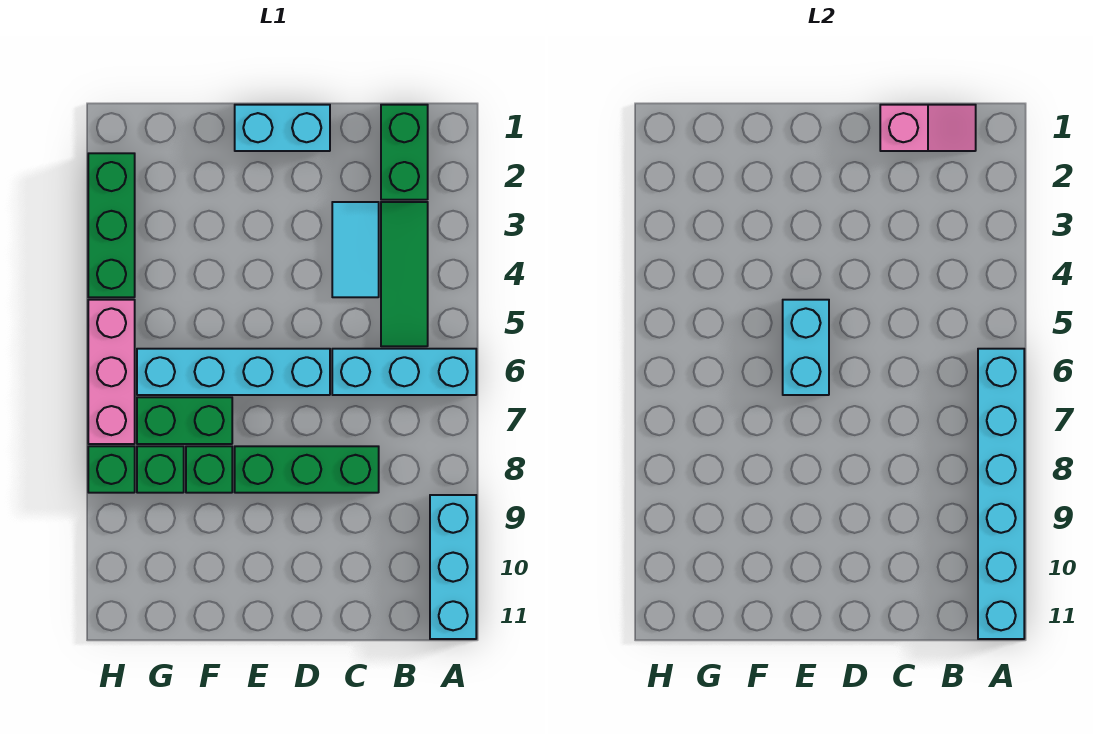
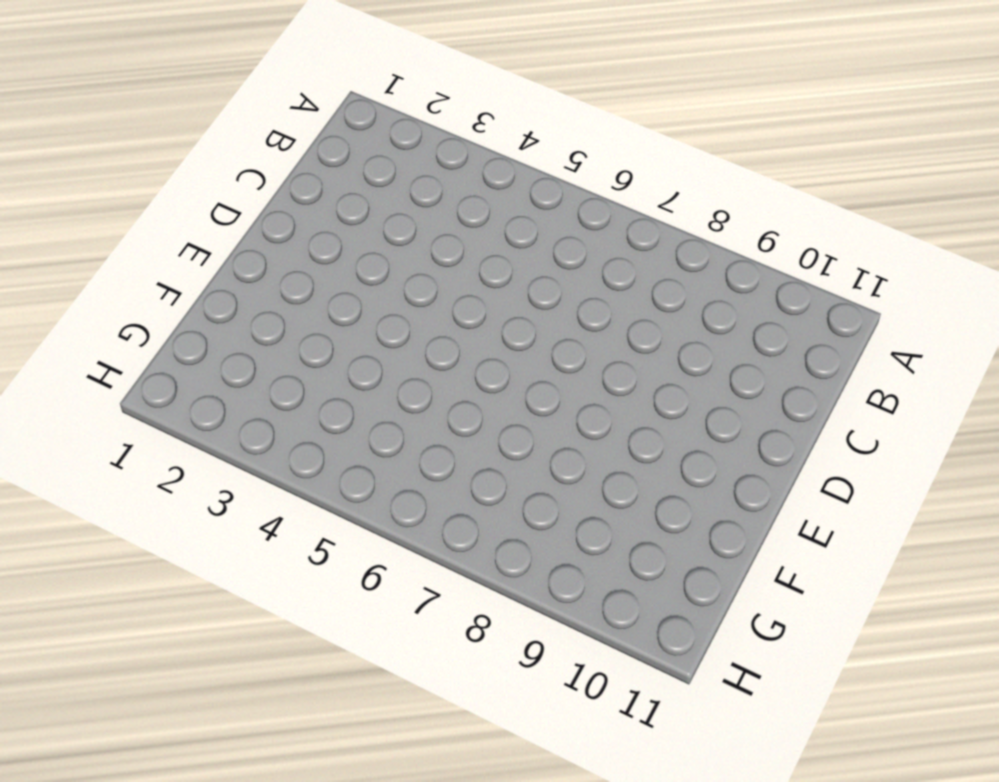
none -> cyan 1x3 brick [332,349,476,395]
none -> cyan 1x3 brick [430,495,476,639]
none -> green 1x2 brick [381,105,428,200]

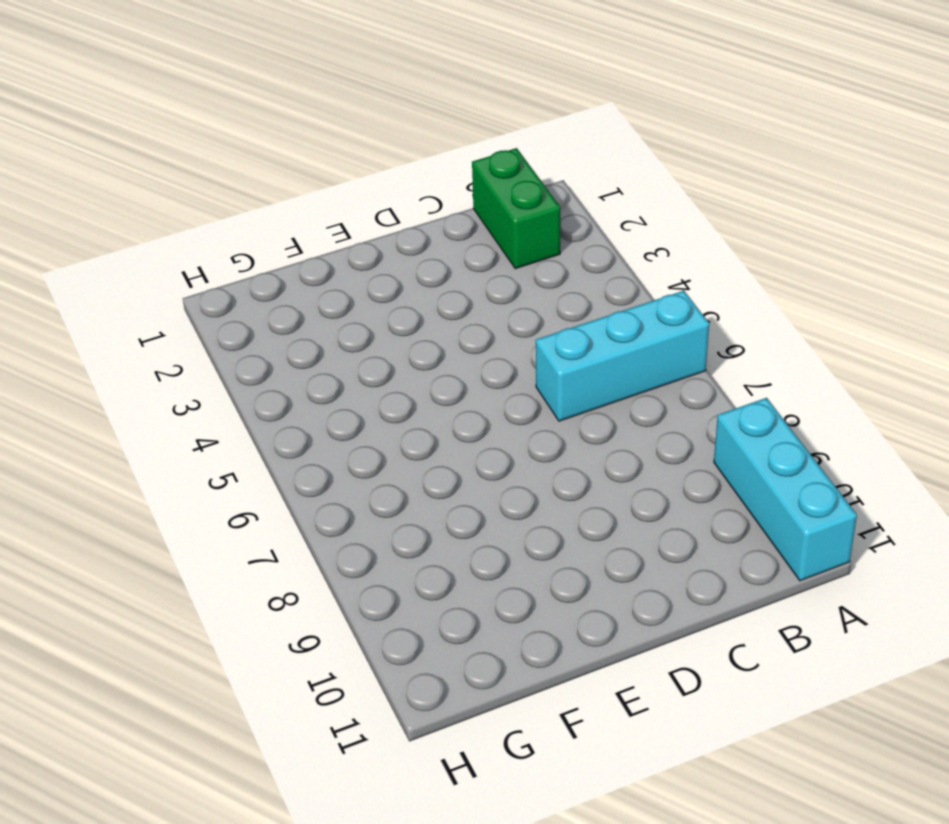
none -> green 1x3 tile [381,202,428,346]
none -> cyan 1x2 tile [332,202,379,297]
none -> green 1x3 brick [235,446,379,493]

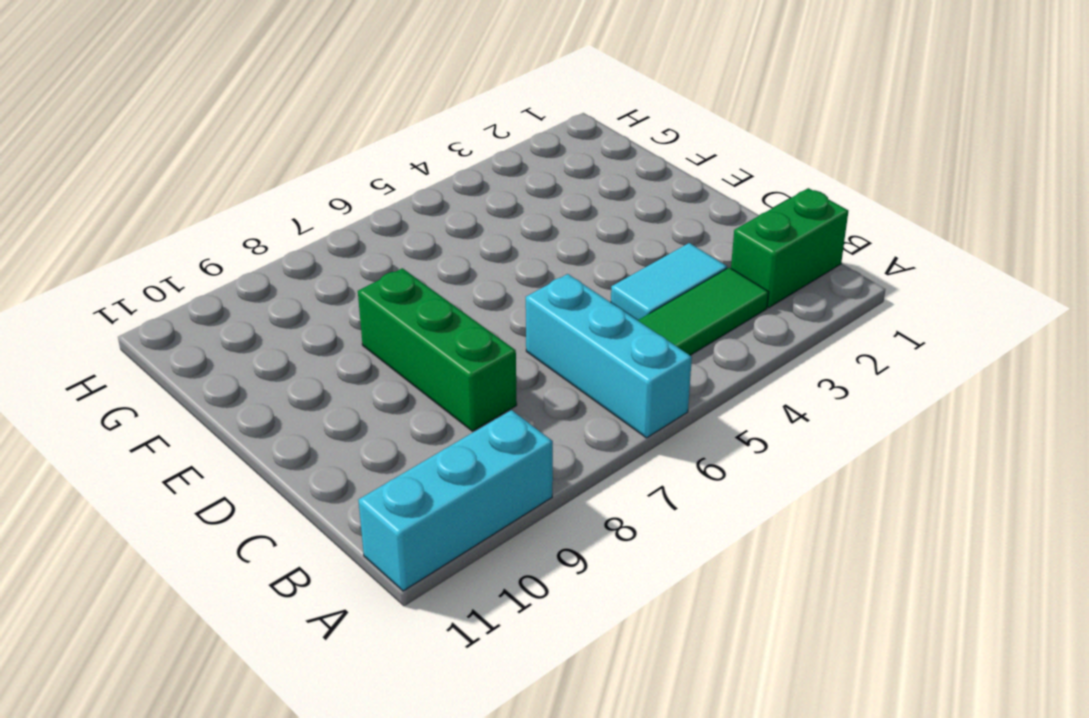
none -> cyan 1x2 brick [235,105,330,151]
none -> cyan 1x4 brick [137,349,330,395]
none -> green 1x2 brick [137,397,232,444]

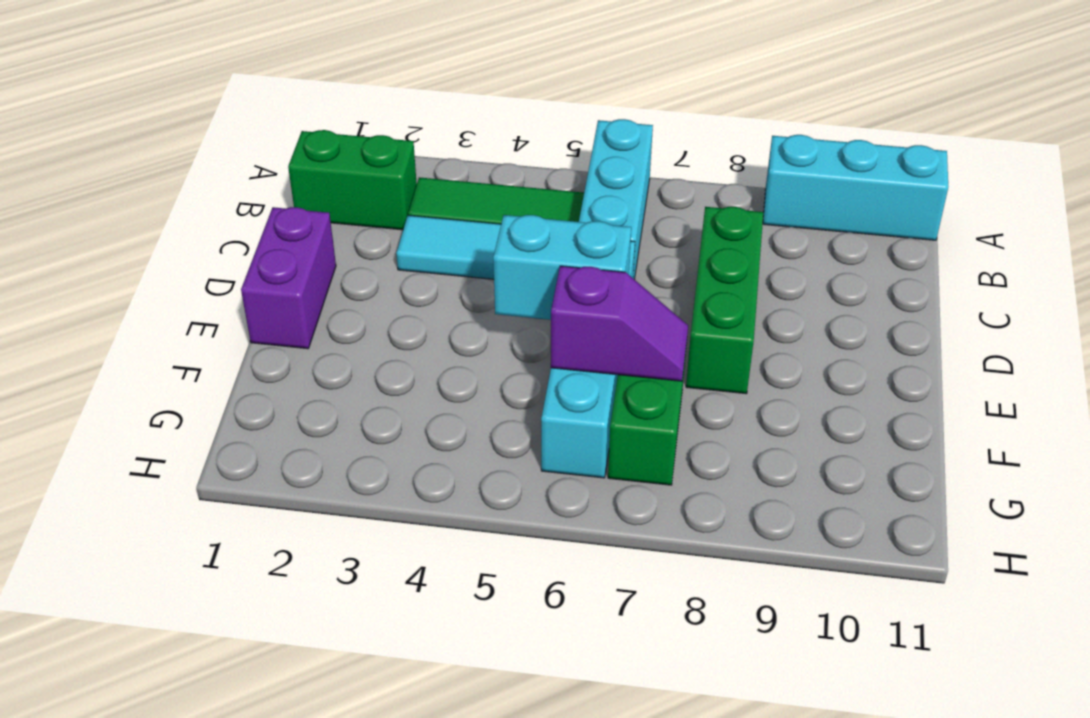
purple 1x2 brick [241,207,336,349] -> cyan 1x2 brick [235,105,330,151]
purple 1x2 slope [551,266,688,381] -> none
none -> green 1x1 brick [186,446,232,493]
none -> green 1x1 brick [137,446,184,493]
none -> green 1x3 brick [88,153,135,297]

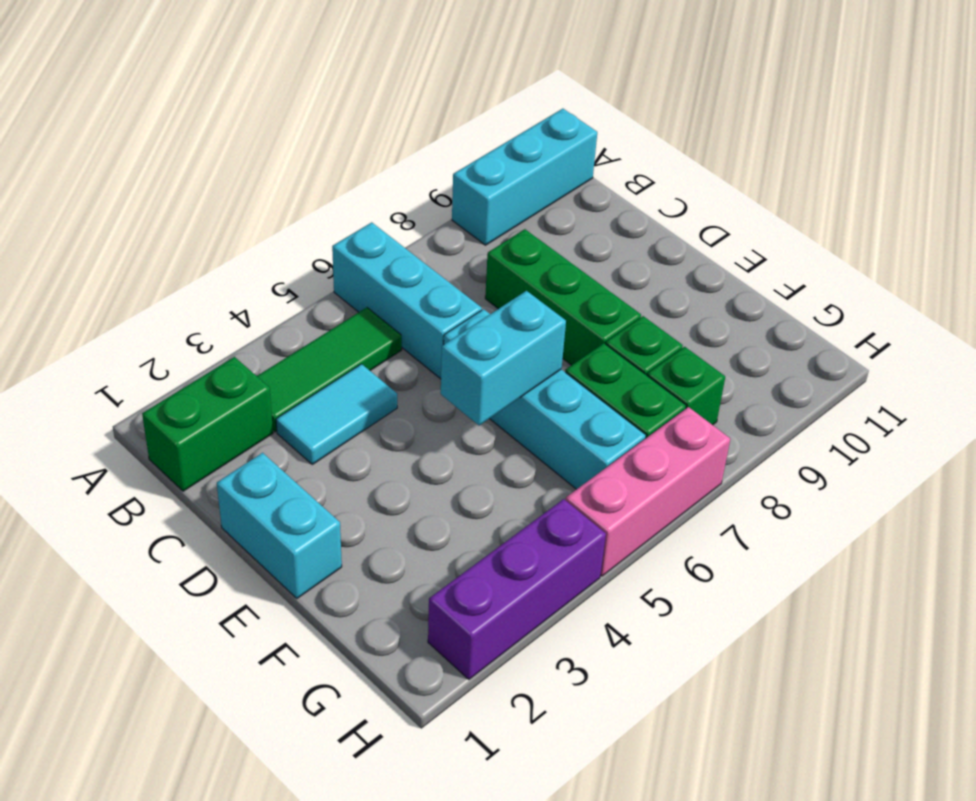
purple 1x3 brick [428,499,606,679] -> green 1x3 brick [88,153,135,297]
none -> green 1x1 brick [88,446,135,493]
none -> cyan 1x6 brick [978,349,1024,639]
none -> pink 1x2 slope [880,105,976,151]

